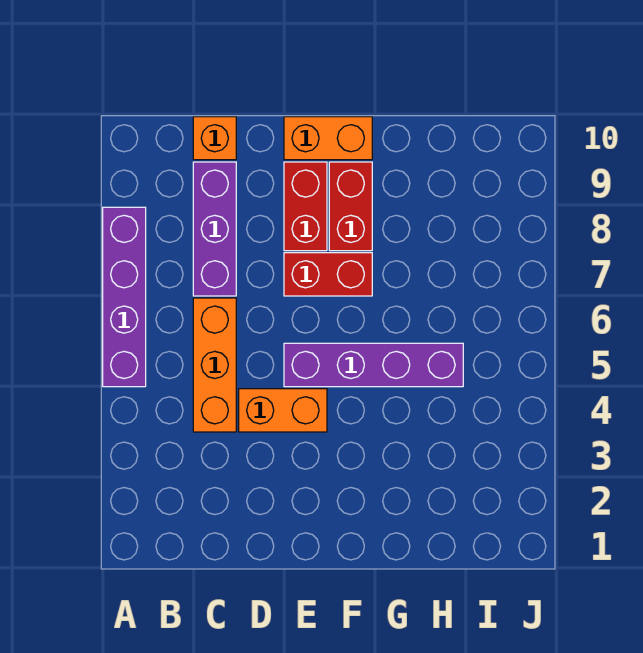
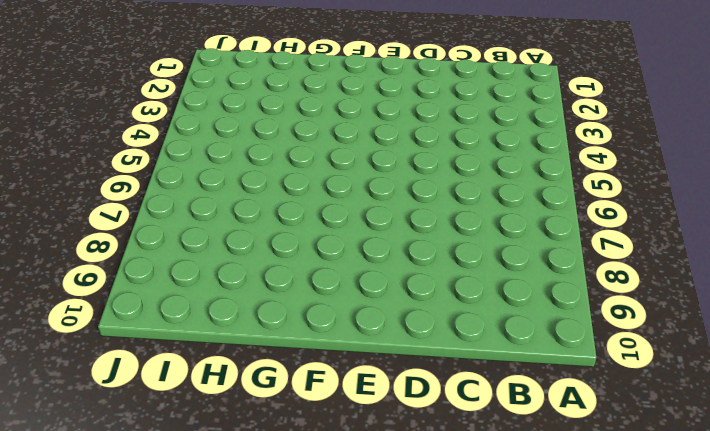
none -> purple 1x4 brick [103,207,146,387]
none -> orange 1x3 brick [193,298,236,432]

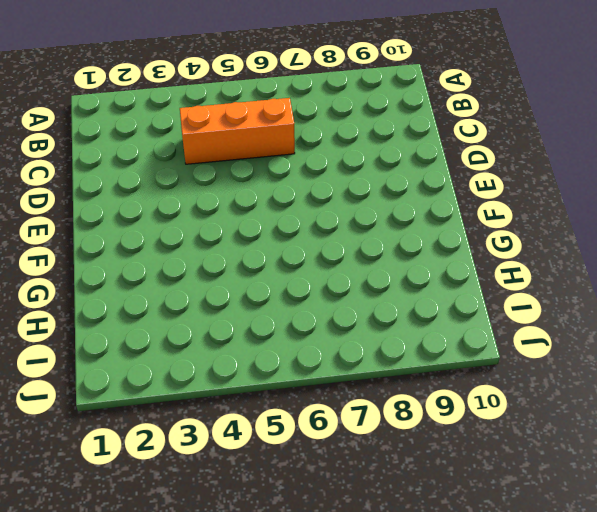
none -> purple 1x4 brick [103,207,146,387]
none -> purple 1x3 brick [193,162,236,296]

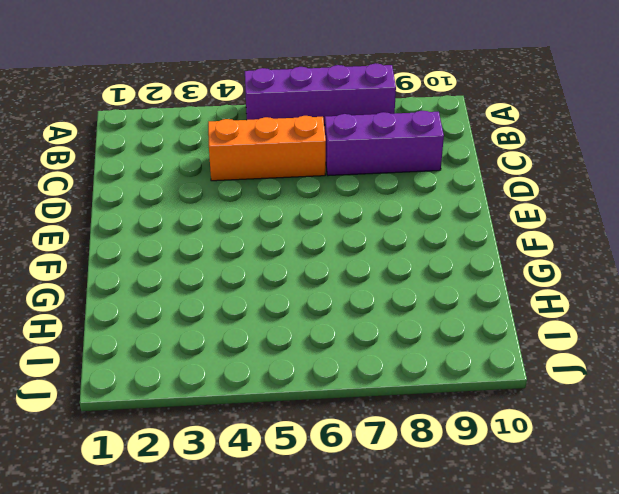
none -> orange 1x1 brick [193,117,236,160]
none -> orange 1x2 brick [239,389,327,432]

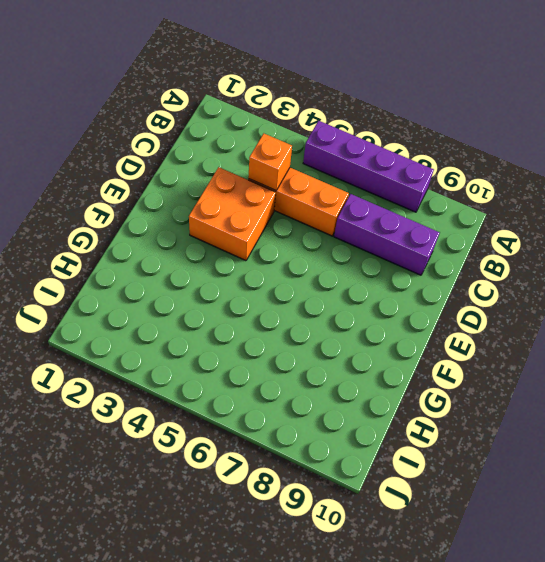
orange 1x1 brick [249,134,292,191] -> orange 1x1 brick moved to [193,117,236,160]
orange 2x2 brick [189,167,276,261] -> orange 1x2 brick [239,389,327,432]
none -> purple 1x4 brick [284,343,463,387]
none -> red 1x2 brick [284,253,372,296]

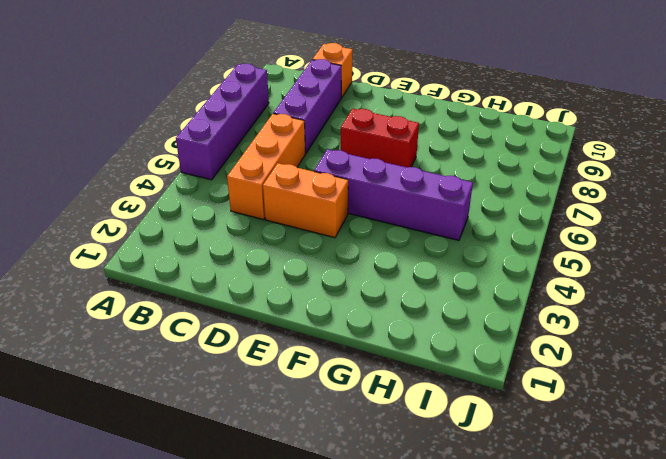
none -> red 1x2 brick [284,162,327,251]
none -> orange 1x2 brick [284,117,372,160]

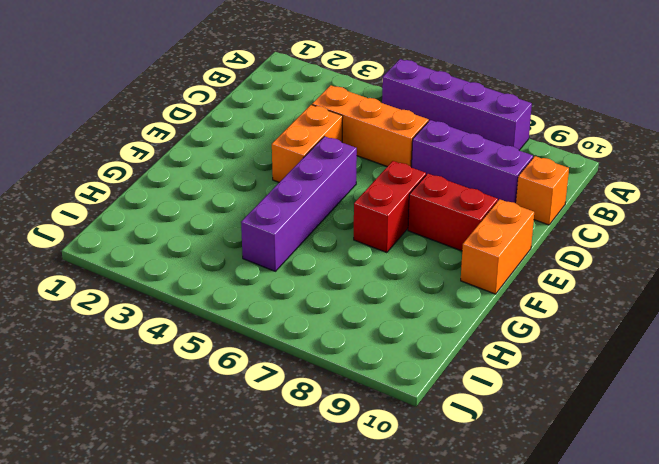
none -> red 1x2 brick [329,162,372,251]

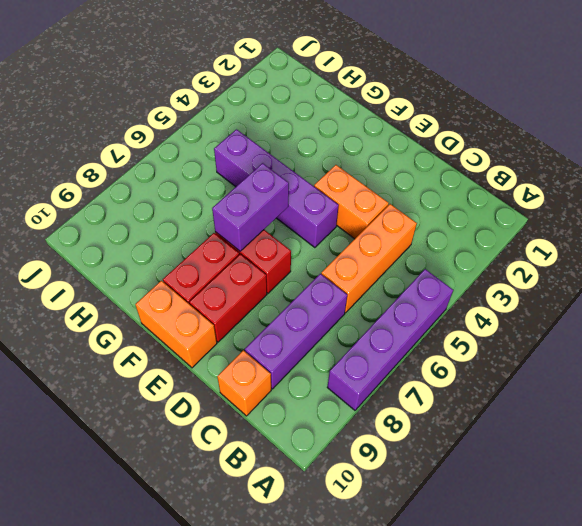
purple 1x2 brick [212,163,289,251] -> none

